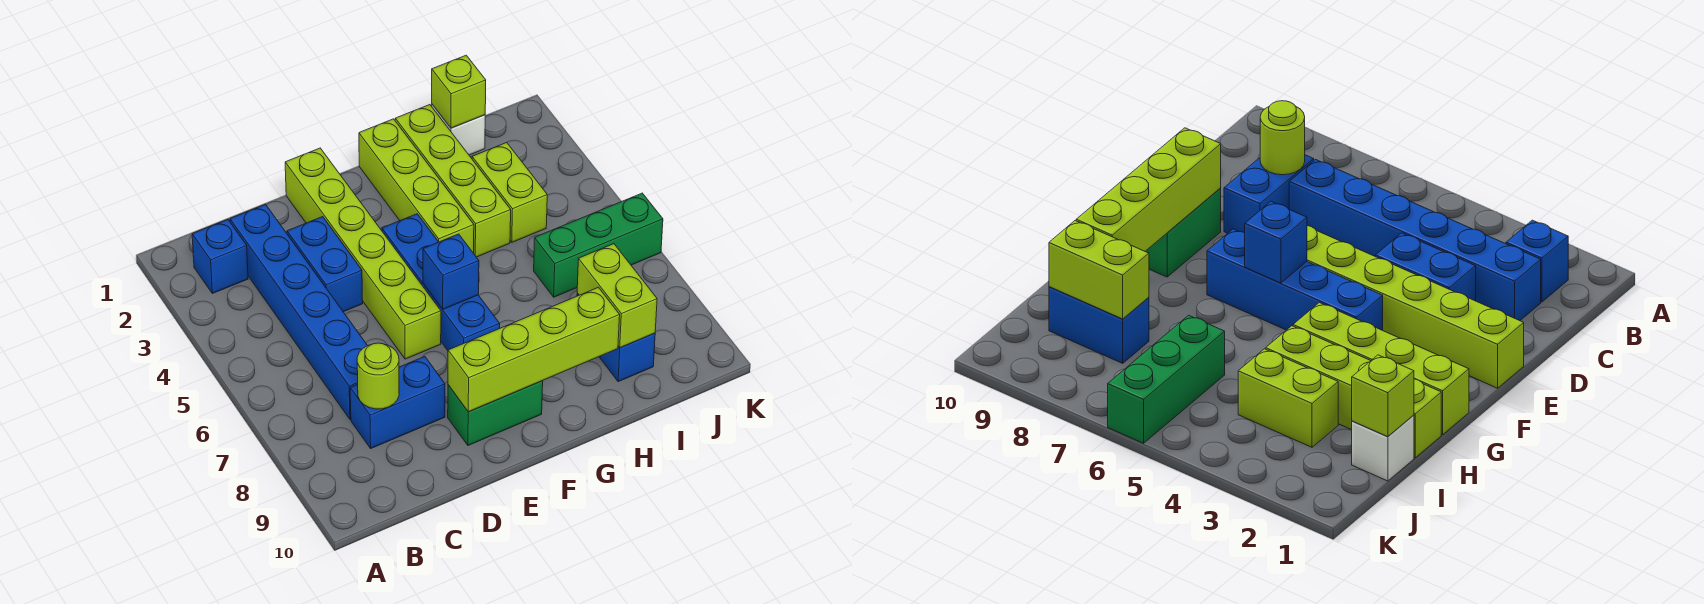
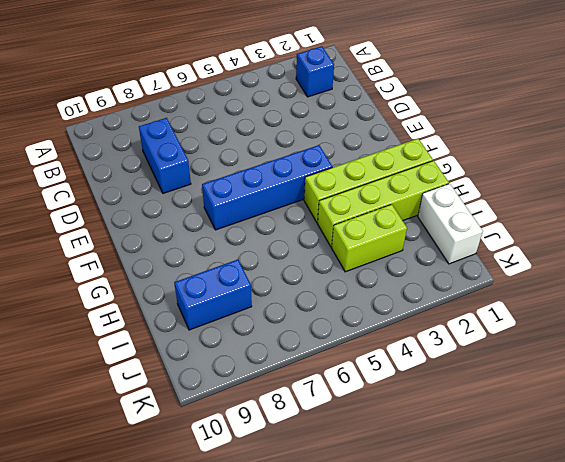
white 1x2 brick [418,184,483,264] -> white 1x1 brick [432,105,485,155]
none -> blue 1x6 brick [230,205,368,419]
none -> blue 1x2 brick [287,217,363,312]
none -> lime 1x6 brick [285,148,441,359]

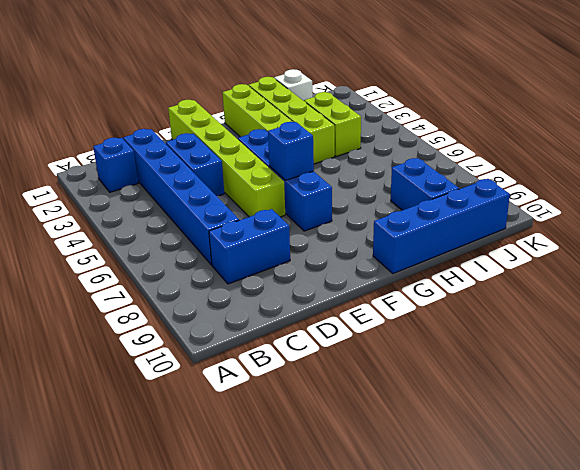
blue 1x4 brick [373,179,510,274] -> none
none -> green 1x2 brick [448,381,543,445]
none -> green 1x3 brick [534,193,663,297]
none -> lime 1x1 round brick [357,343,399,409]

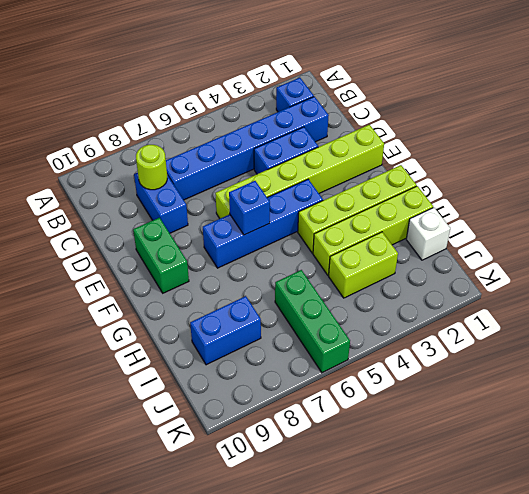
none -> lime 1x4 brick [448,287,620,412]
none -> lime 1x1 brick [432,55,486,128]
none -> lime 1x2 brick [577,244,657,348]

